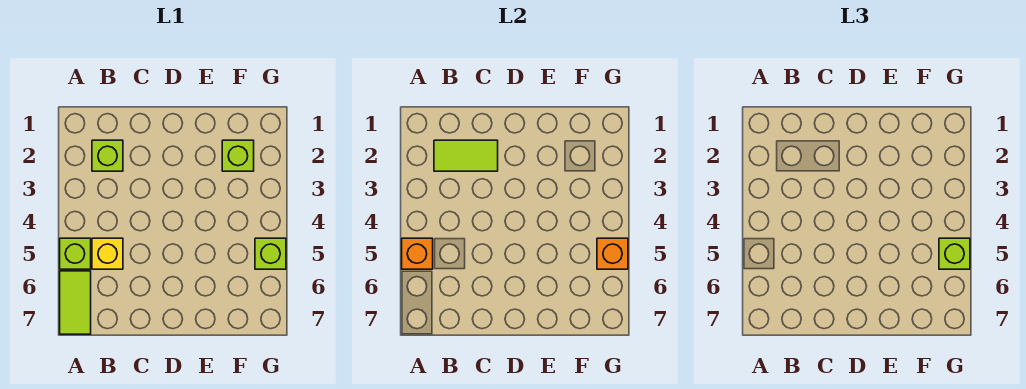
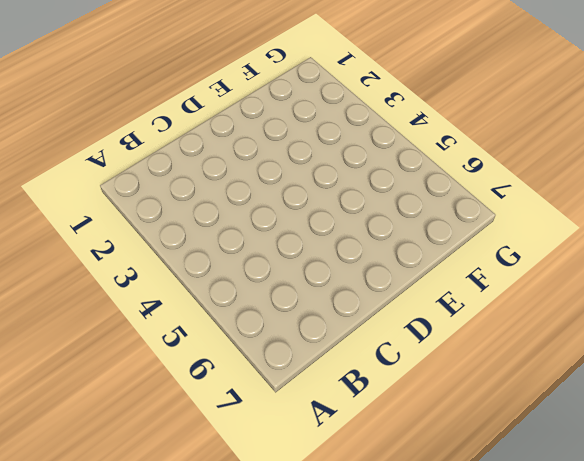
none -> lime 1x1 brick [60,238,91,269]
none -> lime 1x2 tile [60,271,91,334]

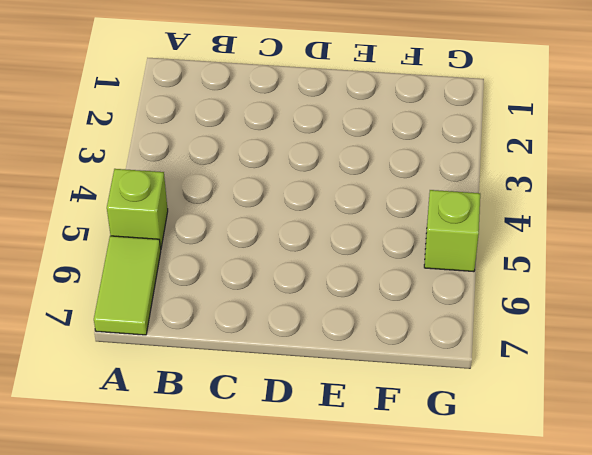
none -> lime 1x1 brick [92,140,123,171]
none -> yellow 1x1 brick [92,238,123,269]

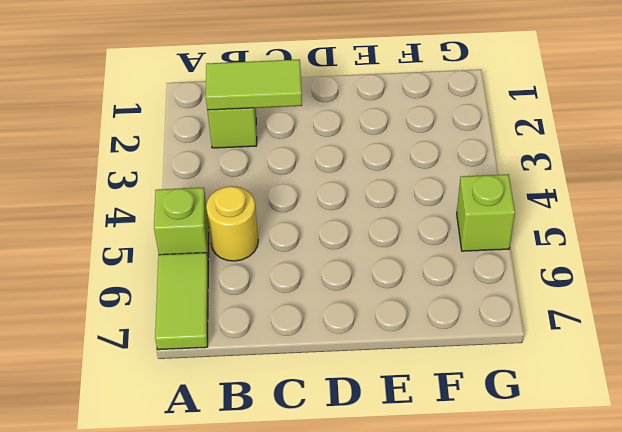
yellow 1x1 round brick [206,186,258,261] -> yellow 1x1 brick [92,238,123,269]
none -> lime 1x1 brick [222,140,254,171]
none -> orange 1x1 brick [402,238,433,269]

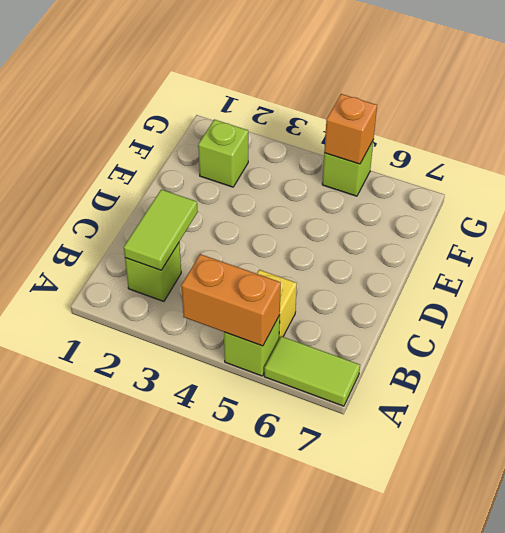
orange 1x2 brick [181,254,281,346] -> orange 1x1 brick [402,238,433,269]
none -> lime 1x1 brick [939,238,970,269]

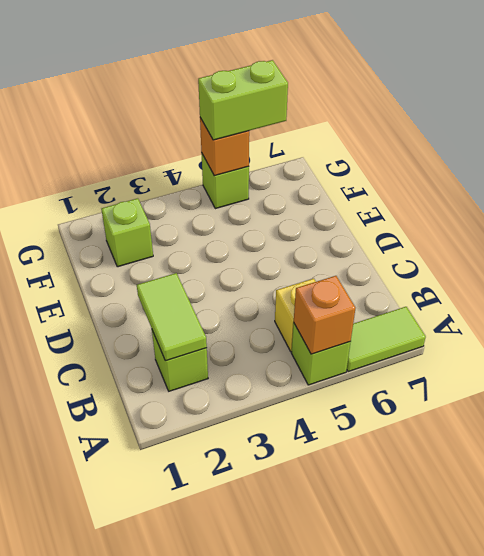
lime 1x2 brick [198,60,288,140] -> lime 1x1 brick [939,238,970,269]

